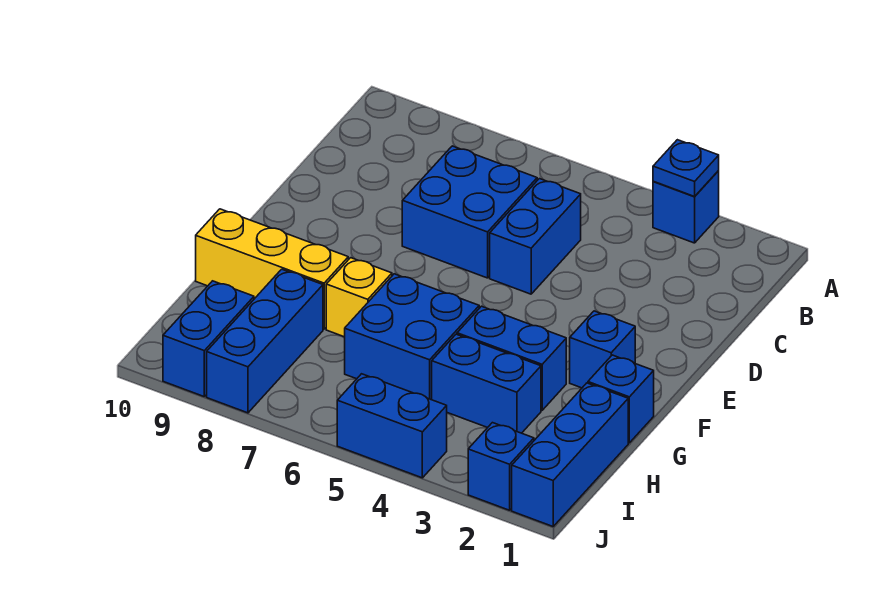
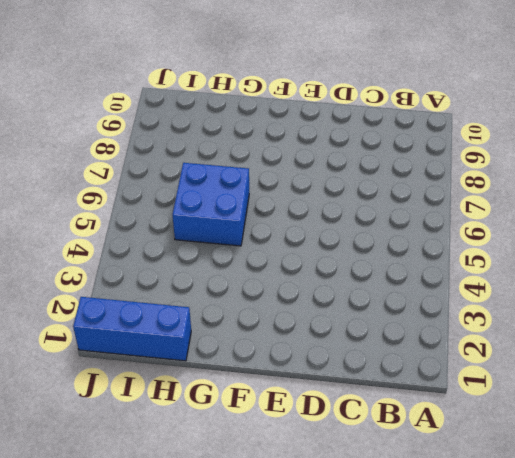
none -> blue 1x1 brick [653,170,719,243]
none -> blue 1x2 brick [490,179,581,294]
none -> blue 2x2 brick [402,146,537,278]

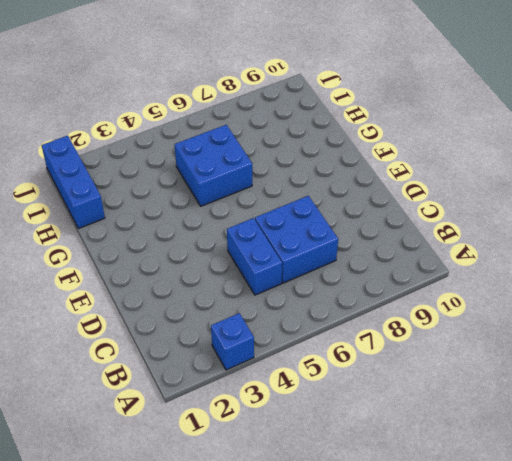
none -> blue 1x1 brick [570,311,635,388]
none -> blue 1x1 brick [588,355,654,443]
none -> blue 1x2 brick [457,306,566,410]

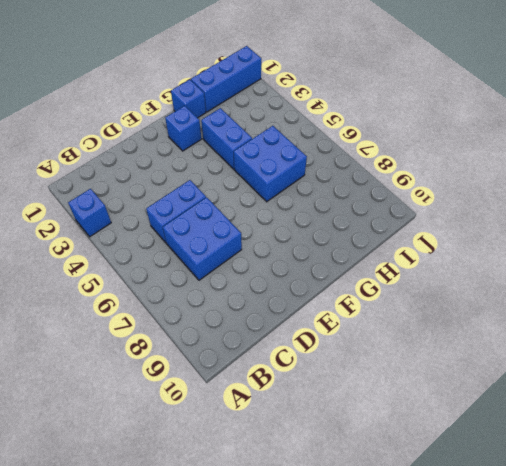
none -> yellow 1x1 brick [326,258,392,337]
none -> yellow 1x3 brick [196,209,348,329]
none -> blue 1x2 brick [432,334,541,433]

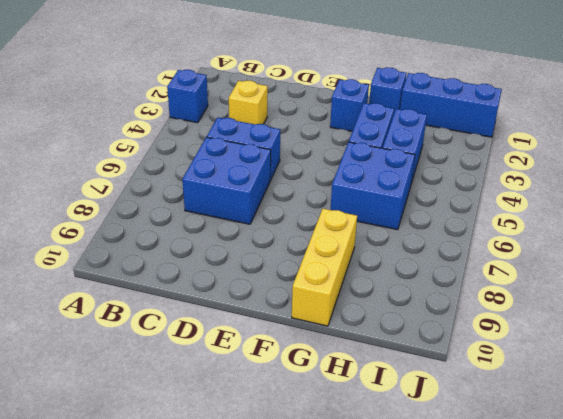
yellow 1x1 brick [229,81,268,125] -> yellow 1x1 brick moved to [326,258,392,337]
none -> blue 1x3 brick [207,269,323,413]
none -> blue 1x2 brick [163,281,254,396]
none -> blue 1x1 brick [468,423,534,510]

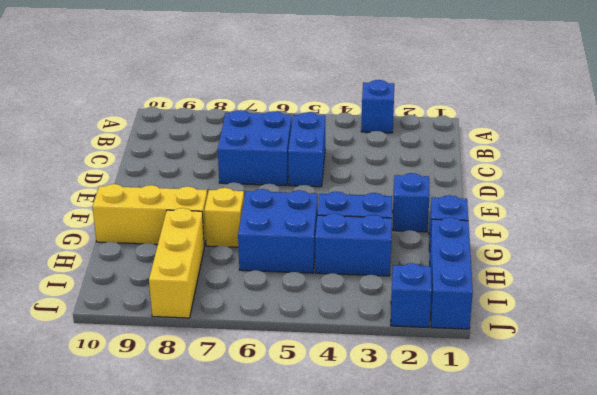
yellow 1x3 brick [149,208,204,318] -> blue 1x3 brick [207,269,323,413]
none -> blue 1x2 brick [163,281,254,396]
none -> blue 1x2 brick [337,374,447,478]
none -> blue 1x1 plate [653,140,719,196]

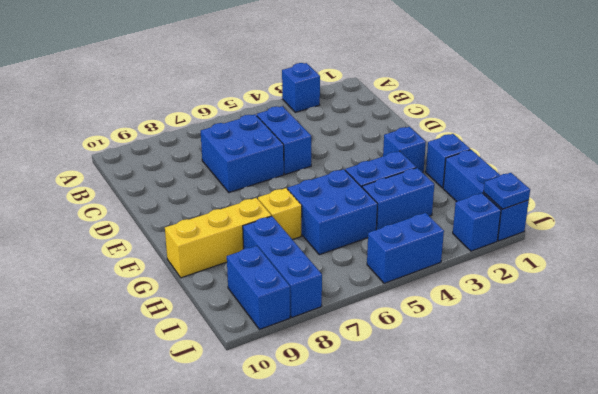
blue 1x1 plate [484,173,530,209] -> blue 1x1 plate moved to [653,140,719,196]

